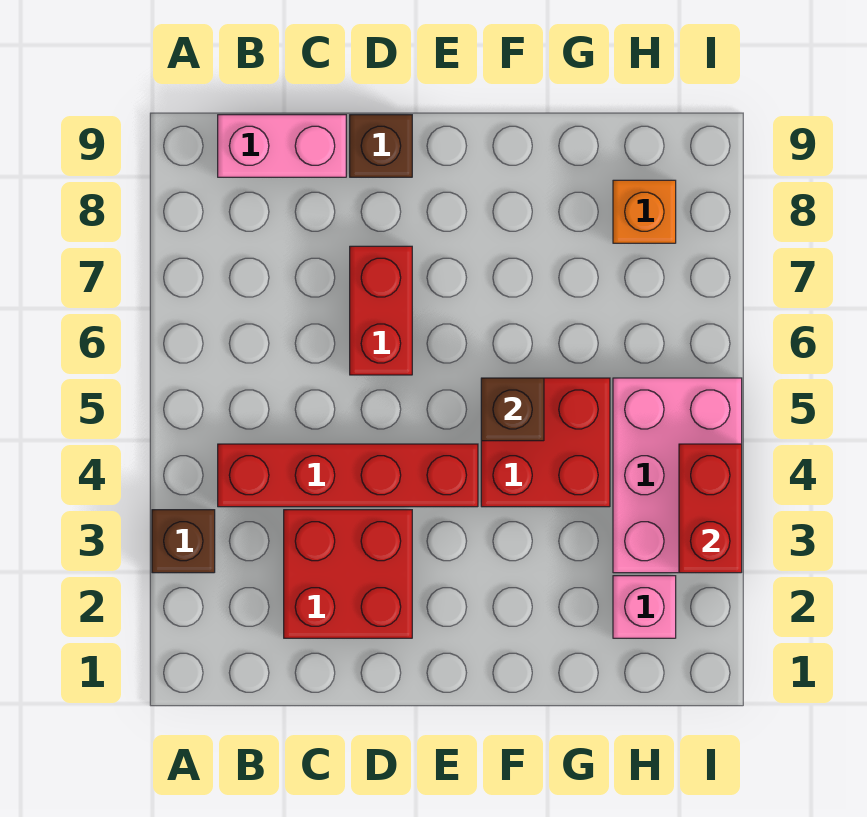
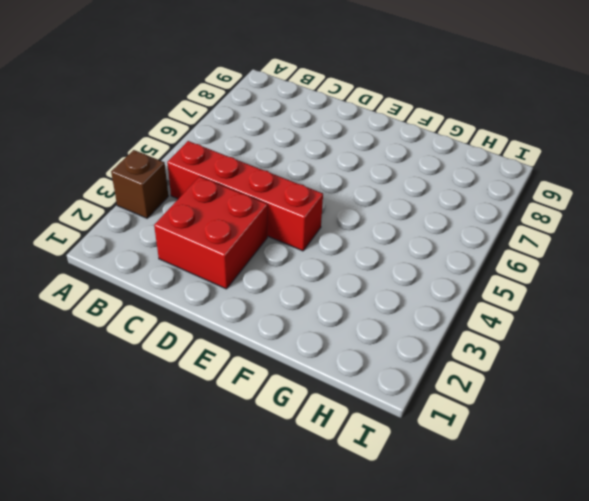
none -> pink 1x2 brick [218,115,346,177]
none -> red 1x2 brick [350,246,412,375]
none -> brown 1x1 brick [350,115,412,177]

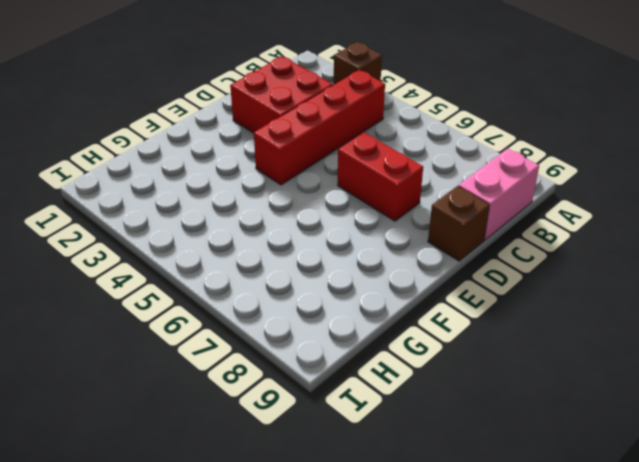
none -> red 2x2 brick [481,378,610,507]
none -> pink 1x1 brick [613,576,676,638]
none -> pink 2x3 brick [613,378,742,573]

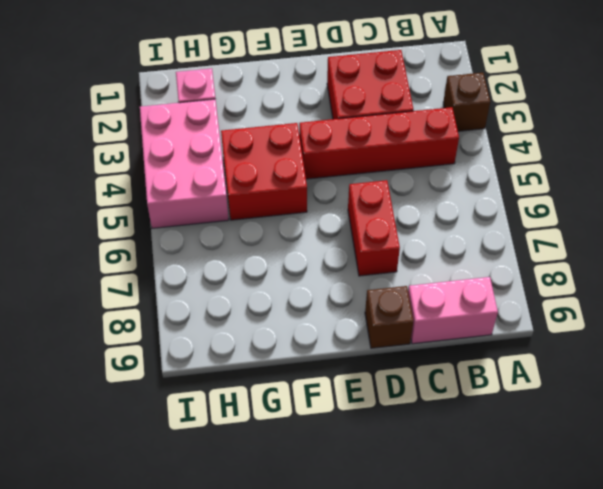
none -> orange 1x1 brick [613,180,676,243]
none -> brown 1x1 brick [481,378,544,441]
none -> red 1x2 brick [679,444,742,573]

